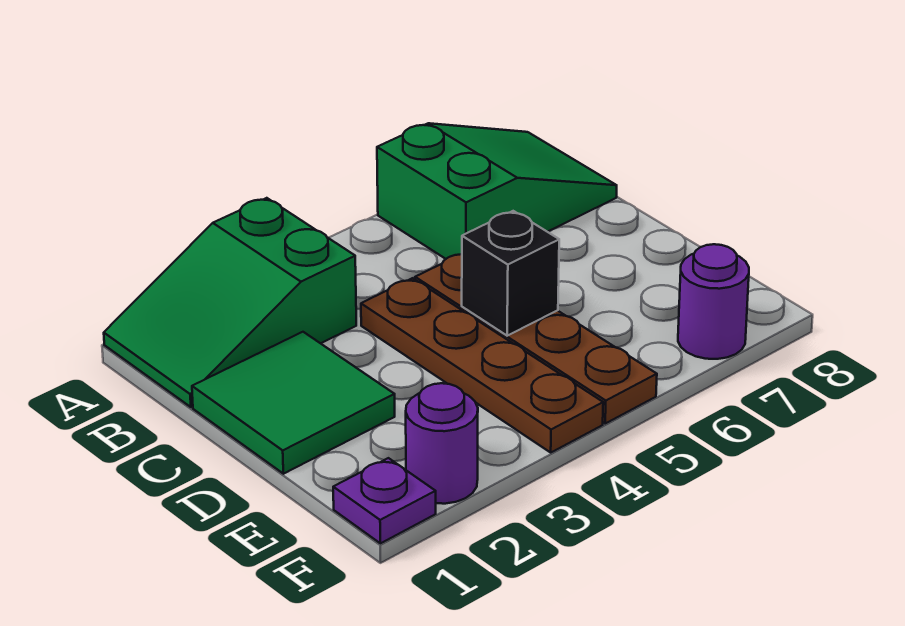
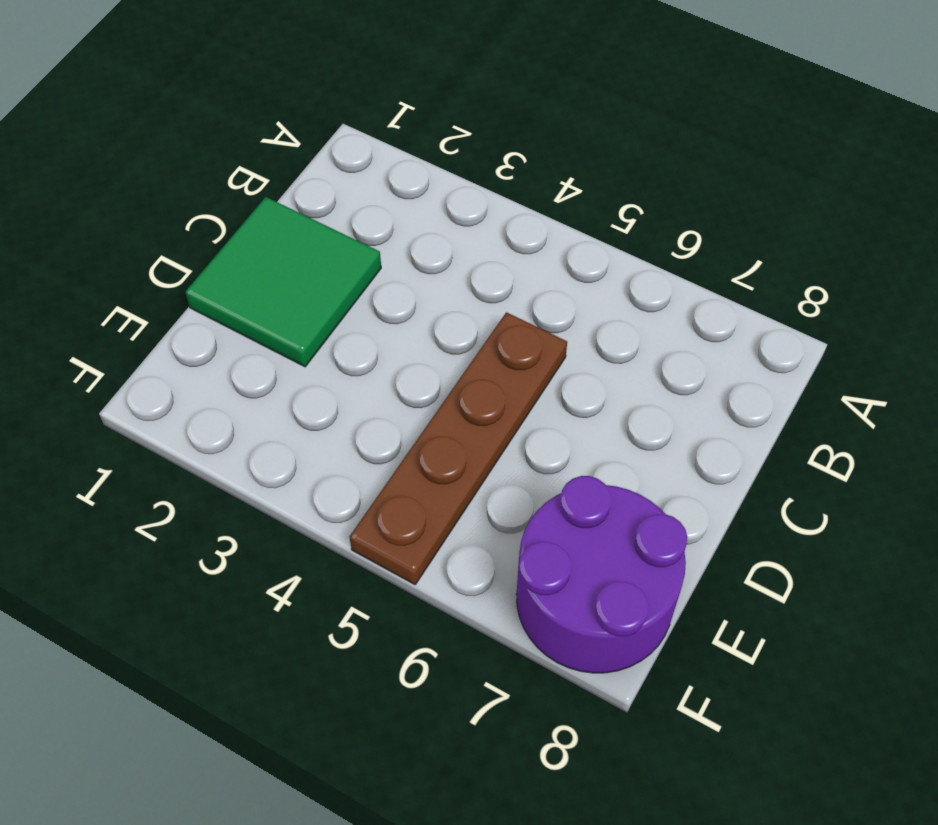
purple 2x2 round brick [516,476,687,673] -> purple 1x1 round brick [678,244,749,359]
none -> green 2x3 slope [104,198,356,407]
none -> green 2x3 slope [377,123,617,259]

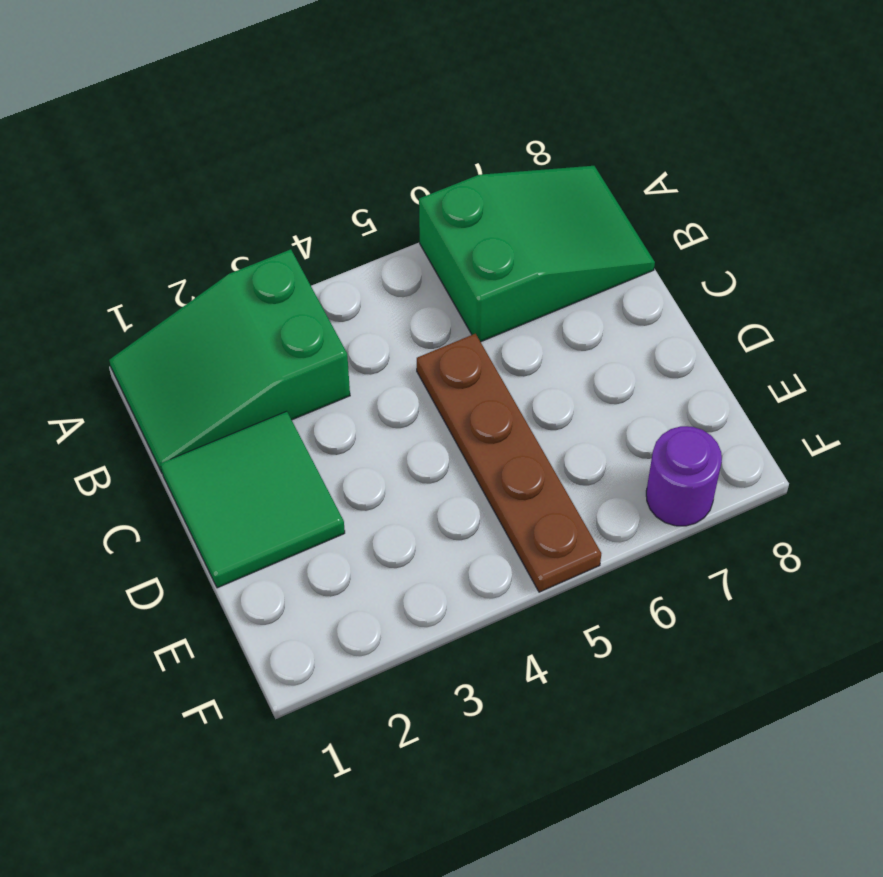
none -> brown 1x4 plate [361,278,603,452]
none -> purple 1x1 plate [333,458,436,543]

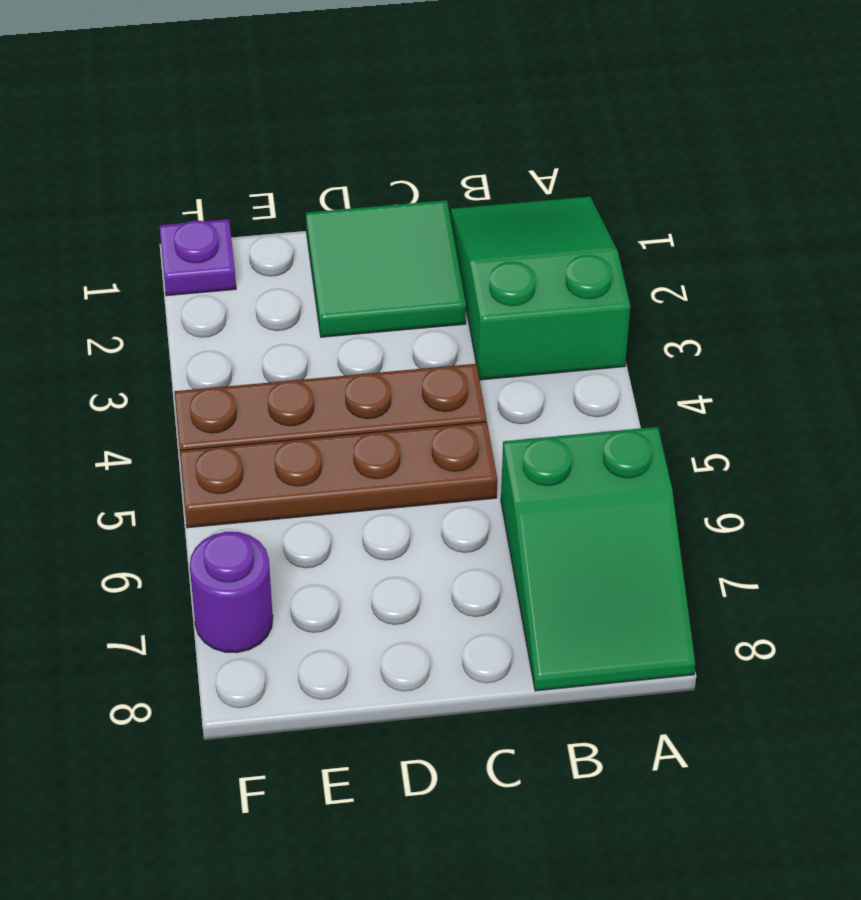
none -> purple 1x1 round brick [406,383,478,504]
none -> black 1x1 brick [462,211,559,336]

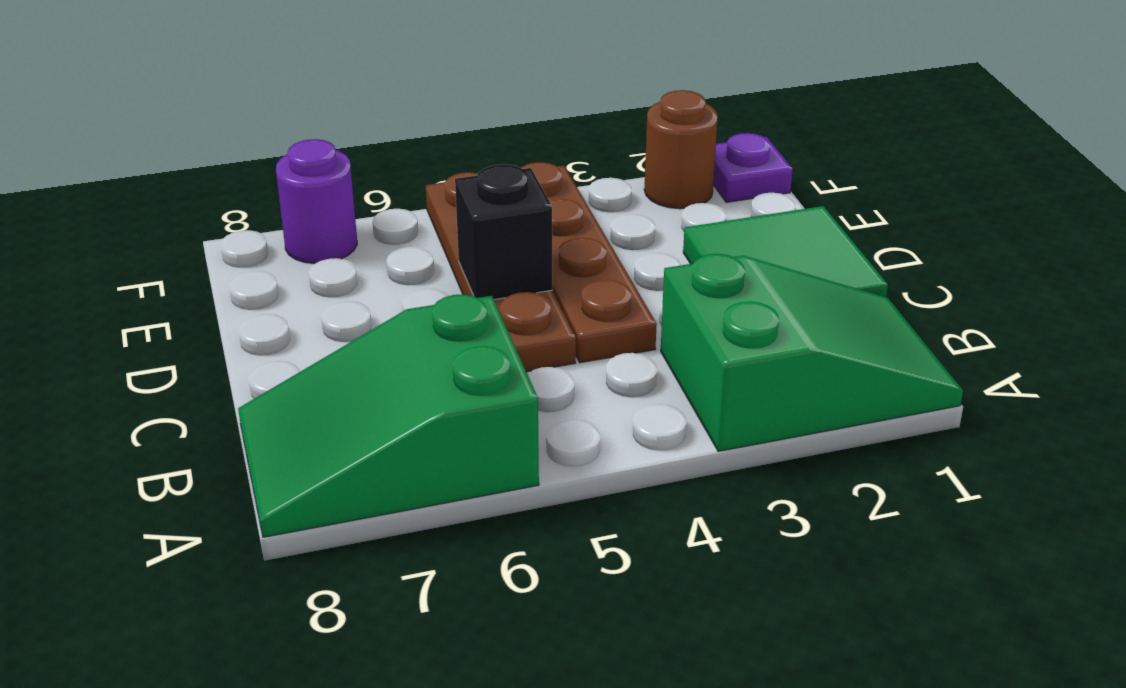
brown 1x1 round brick [644,90,718,209] -> purple 1x1 round brick [406,383,478,504]

